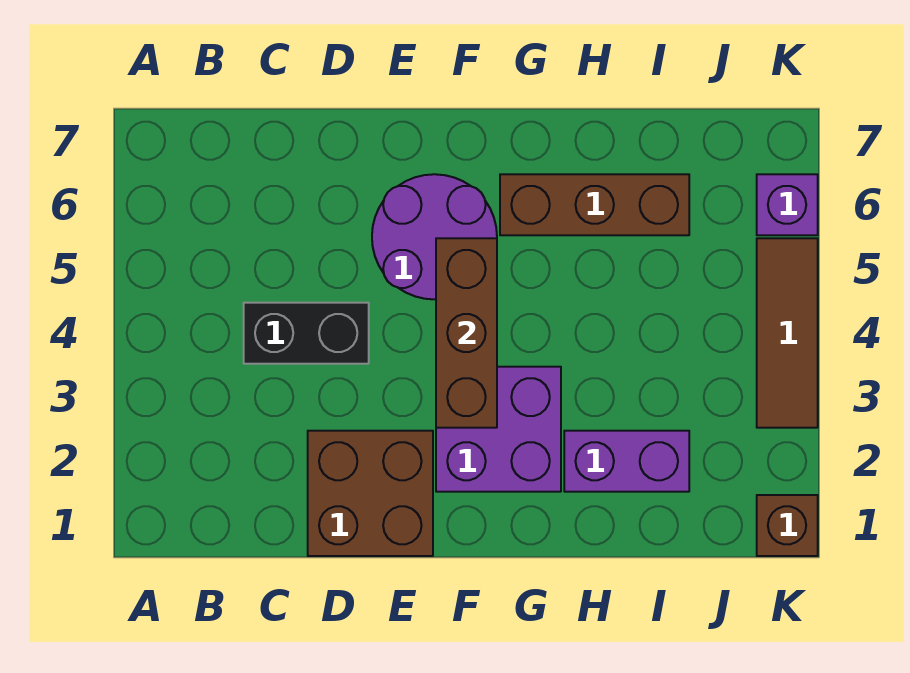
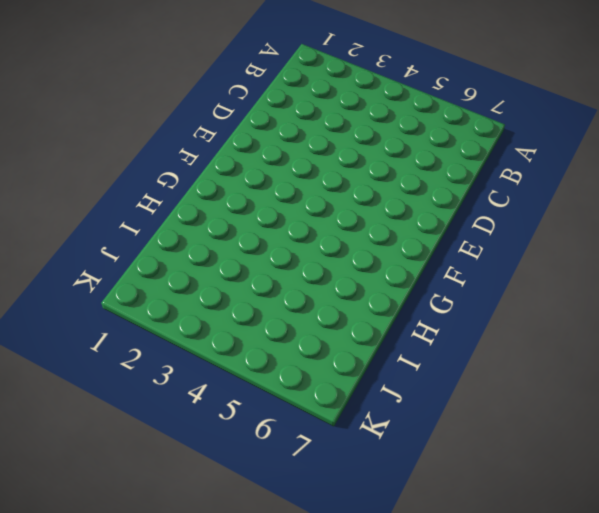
none -> black 1x2 brick [244,303,369,364]
none -> brown 2x2 brick [308,431,433,556]

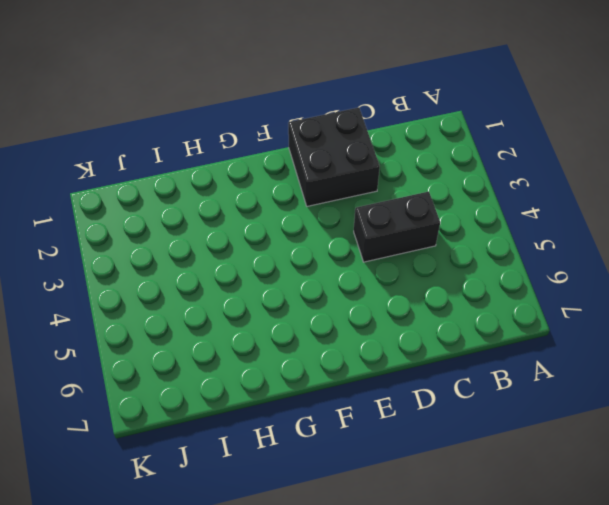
black 2x2 brick [288,107,380,206] -> brown 2x2 brick [308,431,433,556]
none -> purple 2x2 round brick [372,174,497,299]
none -> purple 2x2 brick [436,367,561,492]

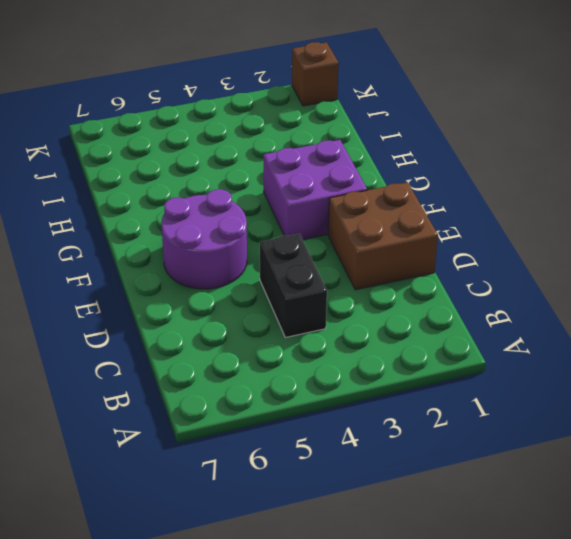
none -> brown 1x3 brick [500,174,689,235]
none -> purple 1x2 brick [564,431,689,492]

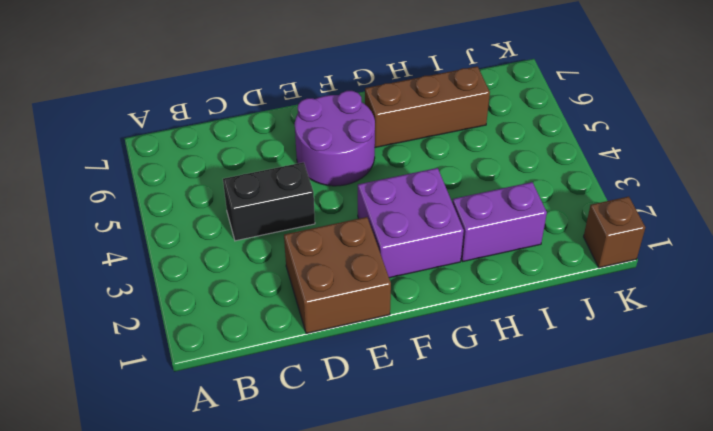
none -> brown 1x3 tile [757,238,818,428]
none -> purple 1x1 brick [757,174,818,235]

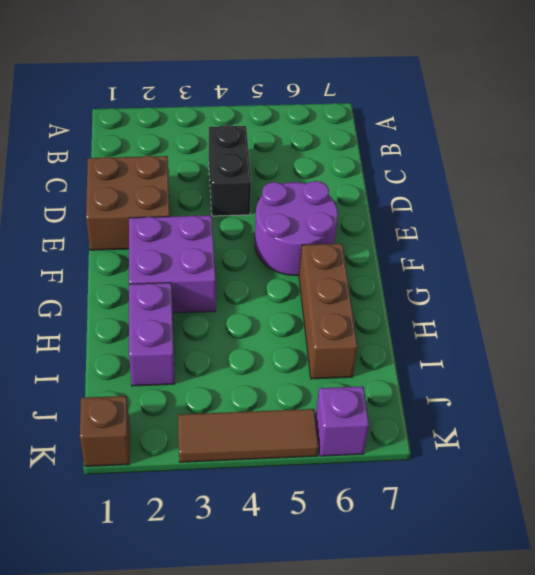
none -> brown 1x3 brick [436,238,497,428]

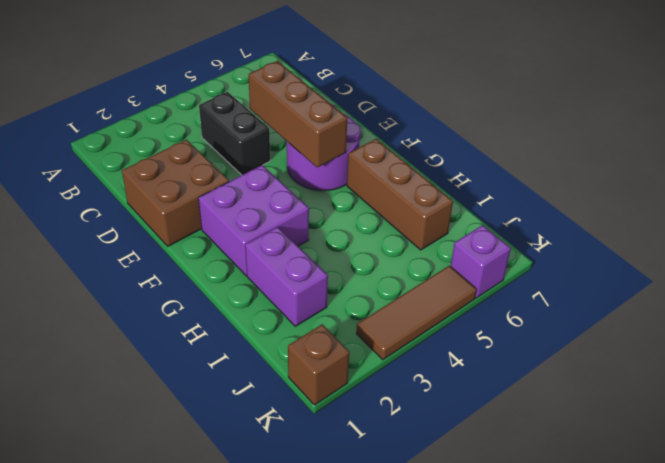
brown 1x3 brick [248,61,347,167] -> brown 1x3 brick turned to [436,238,497,428]

